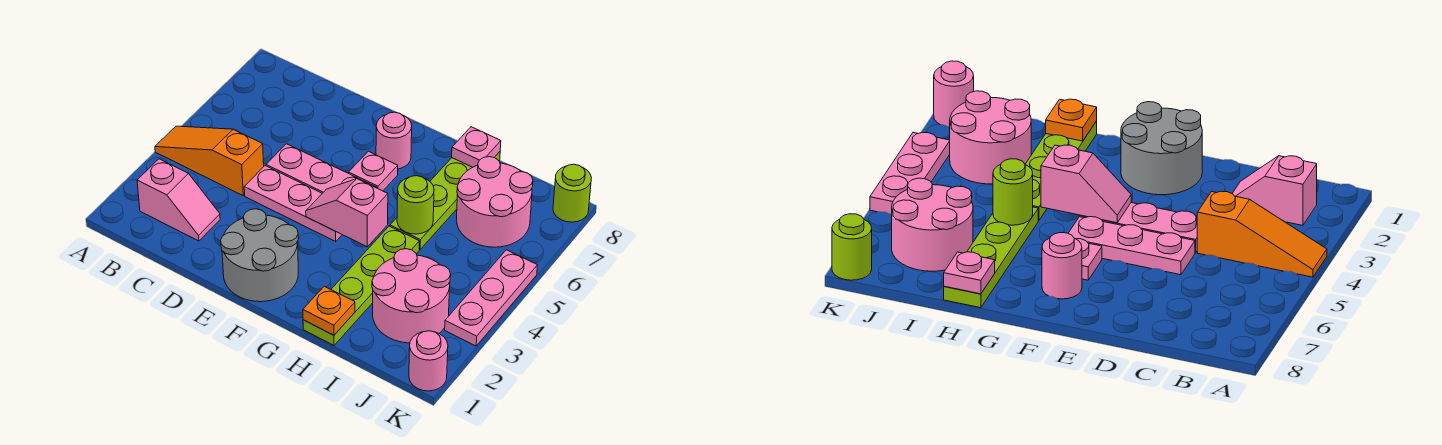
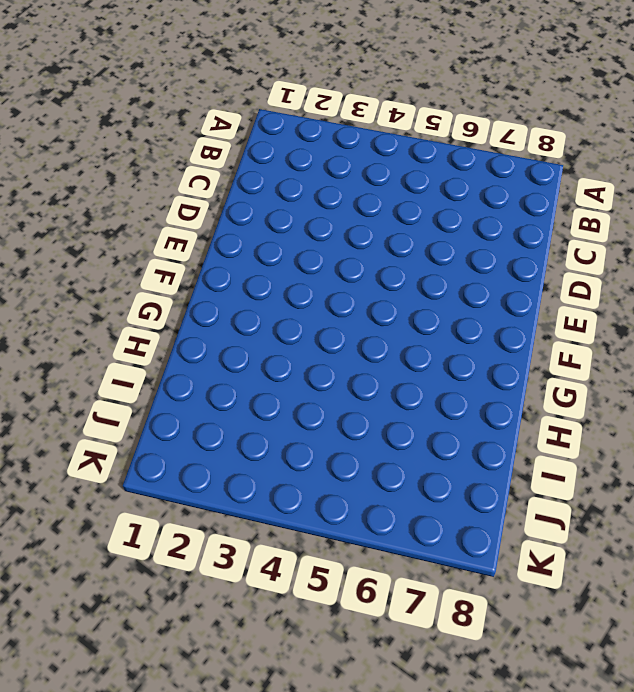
none -> orange 1x3 slope [155,126,264,195]
none -> pink 1x2 slope [137,159,220,241]
none -> pink 1x3 plate [244,166,342,241]

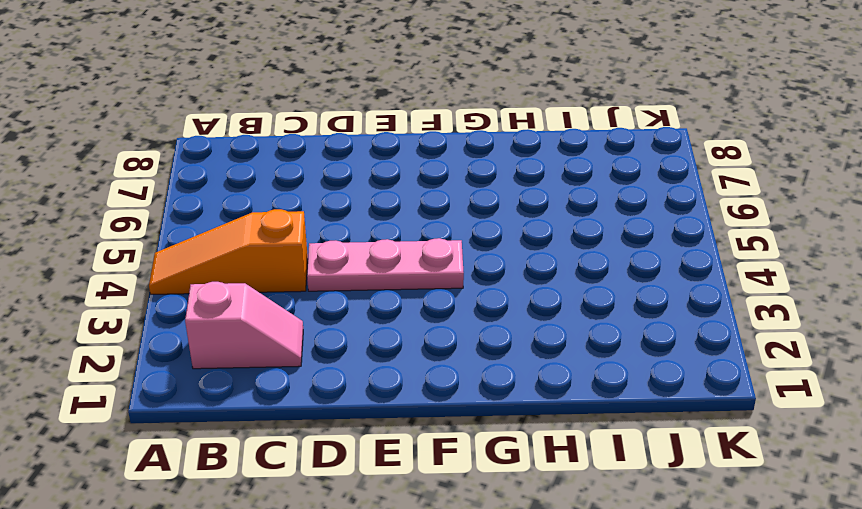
none -> pink 1x3 plate [266,144,377,193]
none -> grey 2x2 round brick [221,209,298,302]
none -> pink 1x1 plate [349,151,398,191]

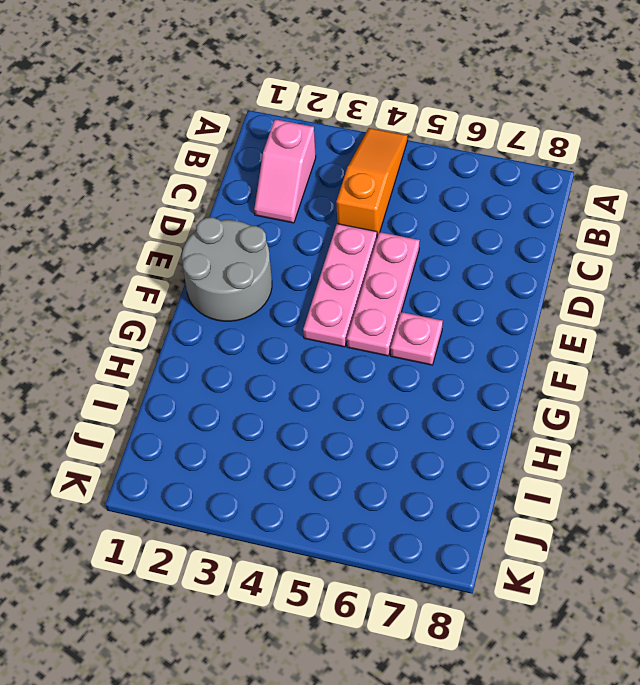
none -> pink 1x1 round brick [376,112,412,169]
none -> lime 1x4 plate [303,226,419,345]
none -> lime 1x4 plate [390,152,500,249]

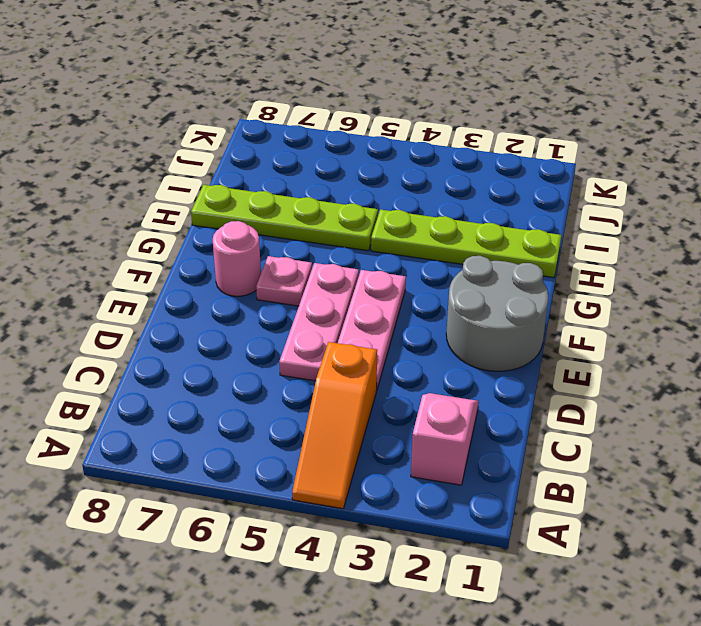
none -> pink 2x2 round brick [372,249,451,343]
none -> pink 2x2 round brick [456,157,533,247]
none -> pink 1x1 round brick [409,331,448,391]

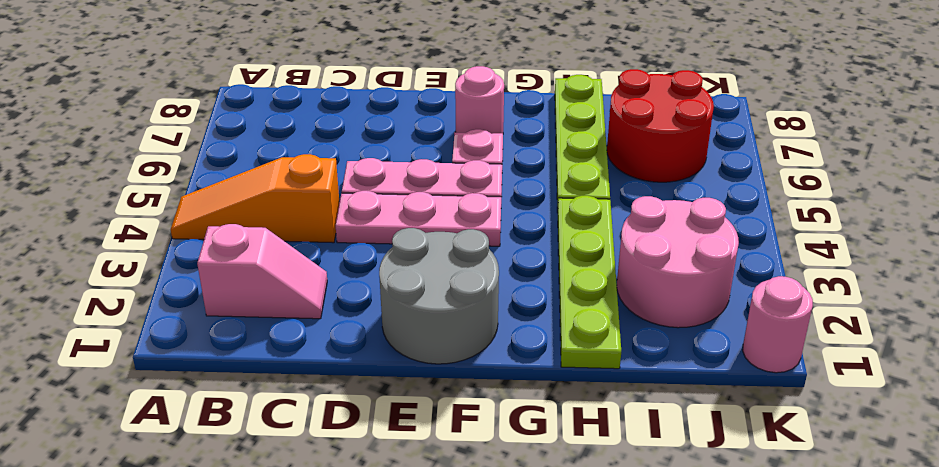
red 2x2 round brick [607,69,714,182] -> pink 2x2 round brick [456,157,533,247]
none -> pink 1x3 plate [445,250,538,346]
none -> lime 1x1 round brick [553,164,591,222]
none -> pink 1x2 slope [306,179,388,247]

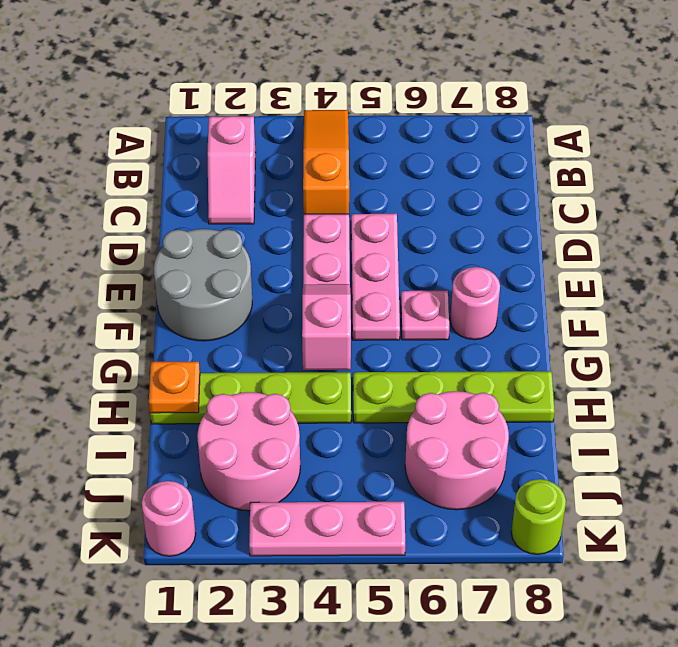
none -> lime 1x1 round brick [397,176,434,234]
none -> pink 1x1 plate [452,127,501,167]

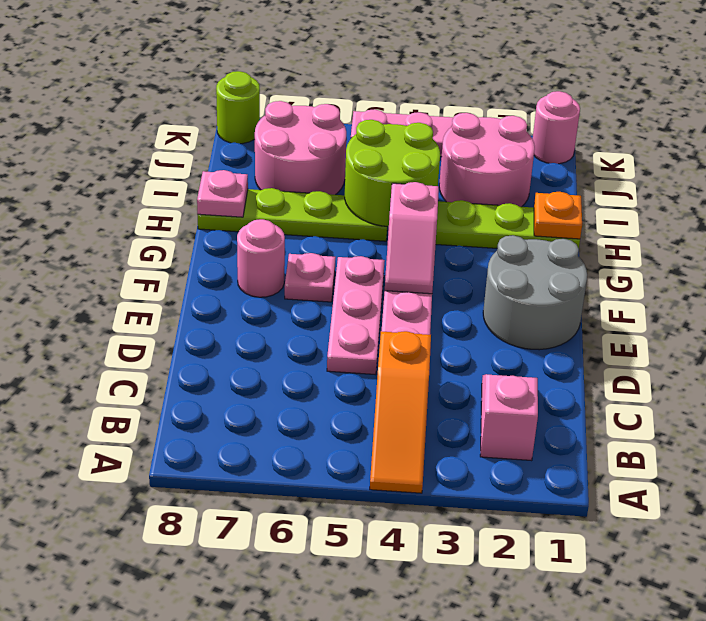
lime 2x2 round brick [345,120,440,227] -> lime 1x1 round brick [397,176,434,234]

